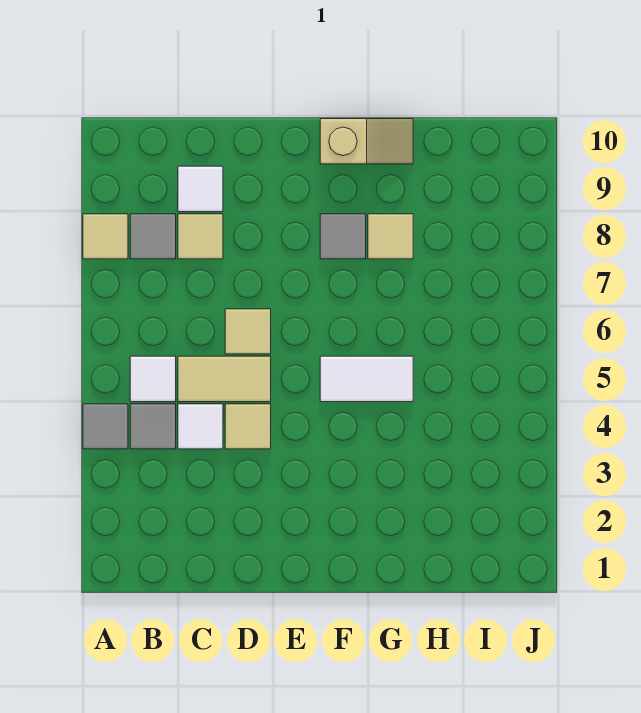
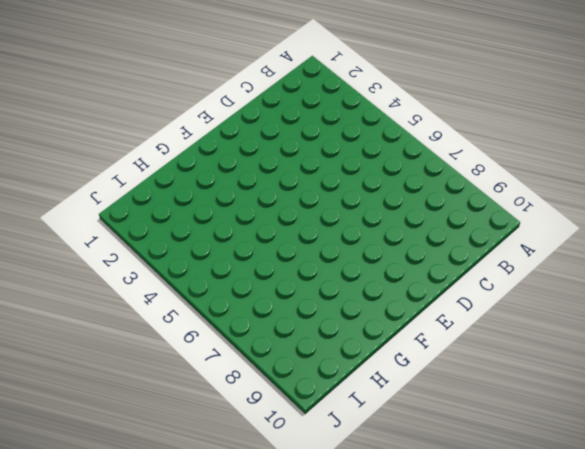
none -> grey 1x1 tile [83,404,128,449]
none -> tan 1x1 tile [83,214,128,259]
none -> grey 1x1 tile [130,404,176,449]

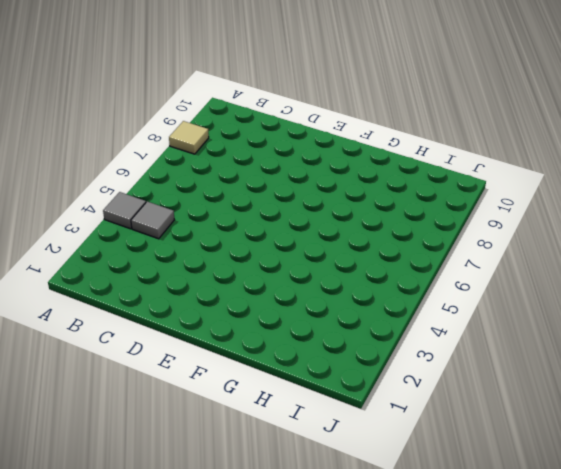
none -> white 1x1 tile [130,356,176,402]
none -> grey 1x1 tile [130,214,176,259]
none -> white 1x1 tile [178,404,223,449]

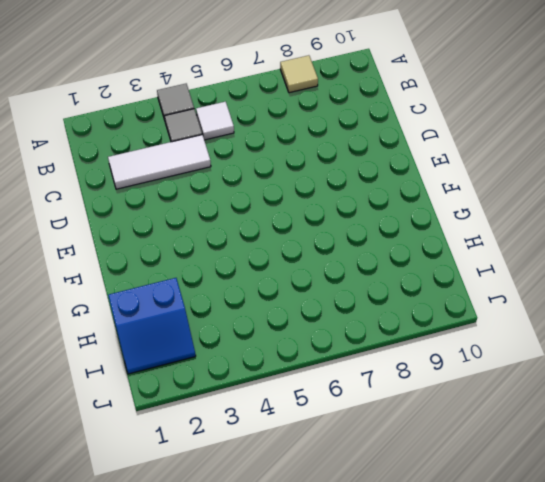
white 1x3 tile [108,135,211,189] -> white 1x1 tile [178,404,223,449]
blue 2x2 slope [108,278,196,374] -> none
none -> grey 1x1 tile [130,214,176,259]
none -> tan 1x2 tile [178,356,271,402]
none -> tan 1x1 tile [178,214,223,259]

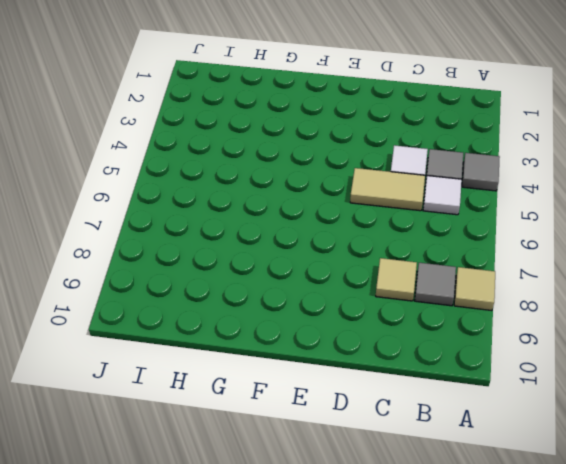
none -> white 1x1 tile [178,166,223,212]
none -> tan 1x1 tile [225,404,271,449]
none -> tan 1x1 tile [225,309,271,354]

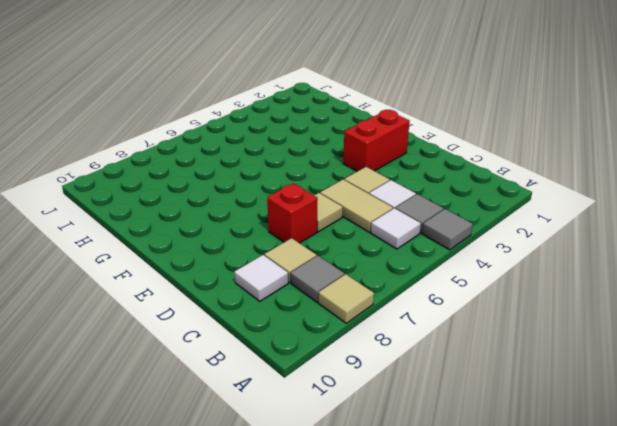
red 1x1 brick [267,183,318,243] -> none
red 1x2 brick [343,110,410,171] -> none
none -> white 1x2 tile [320,356,413,402]
none -> grey 1x1 tile [320,214,366,259]
none -> tan 1x2 slope [320,119,413,164]

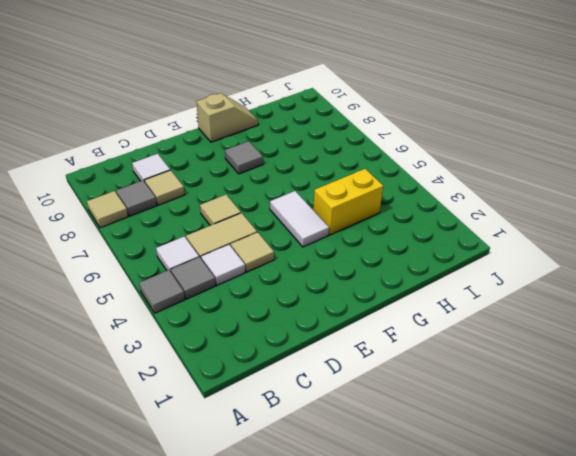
white 1x2 tile [270,191,329,247] -> white 1x2 tile turned to [320,356,413,402]
yellow 1x2 brick [313,169,383,235] -> none
none -> tan 1x1 tile [368,214,413,259]

